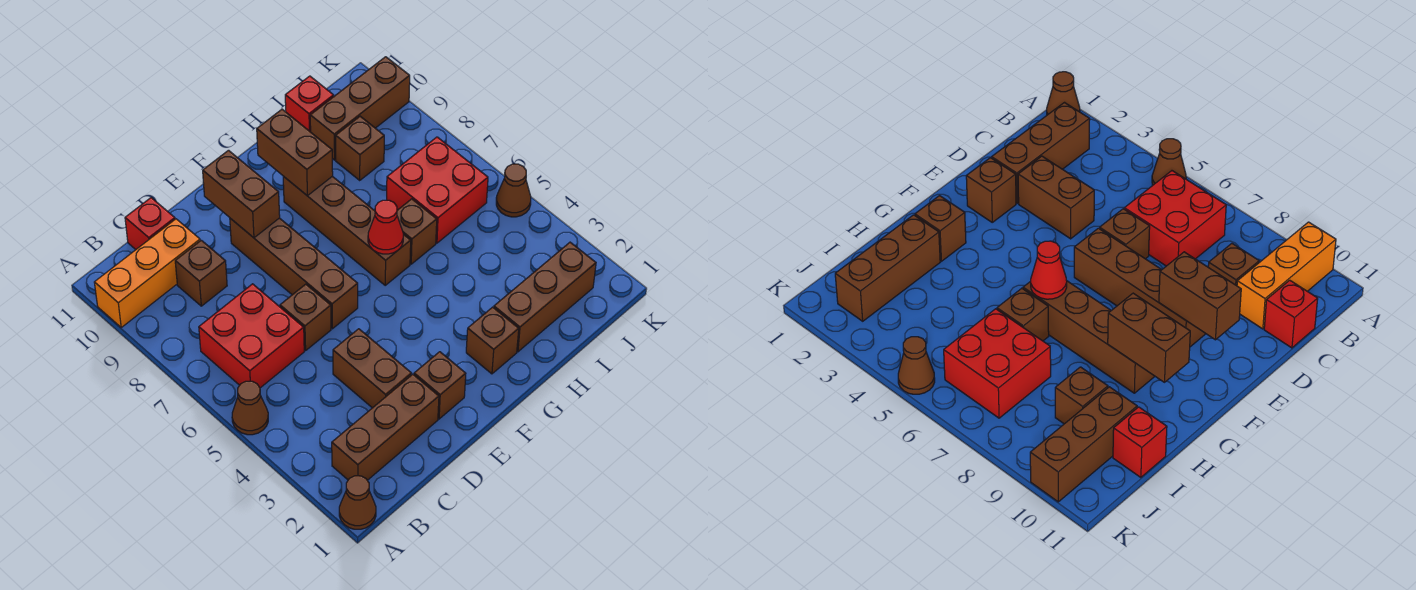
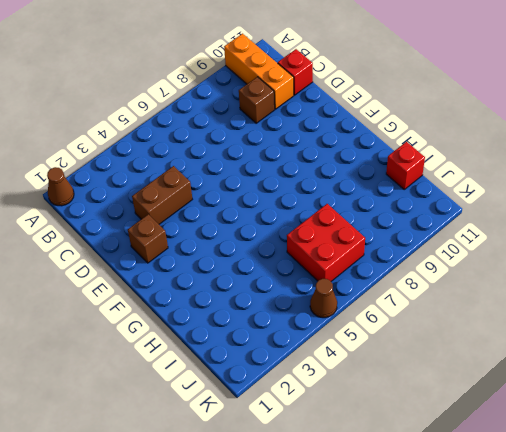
none -> brown 1x1 cone [232,381,268,435]
none -> brown 1x3 brick [332,374,439,480]
none -> red 2x2 brick [199,284,304,388]

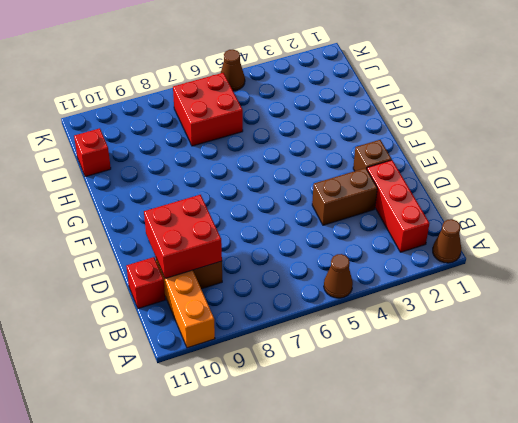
red 1x3 brick [367,160,430,252] -> brown 1x3 brick [332,374,439,480]
red 2x2 brick [144,195,222,278] -> red 2x2 brick moved to [199,284,304,388]
none -> brown 1x1 brick [280,284,331,351]
none -> brown 1x4 brick [230,218,358,329]
none -> brown 1x1 brick [466,307,519,374]

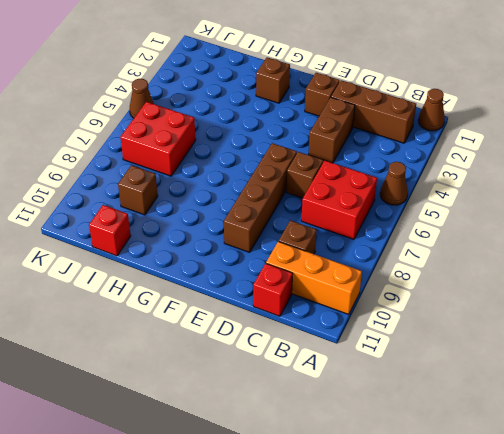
none -> brown 1x4 brick [283,176,411,285]
none -> brown 1x3 brick [494,242,596,352]
none -> brown 1x1 brick [397,199,437,264]

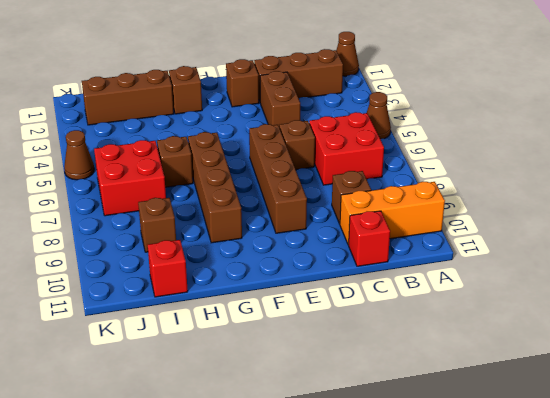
none -> brown 1x3 brick [310,57,410,160]
none -> brown 1x2 brick [203,150,280,238]
none -> red 1x1 cone [368,200,403,254]

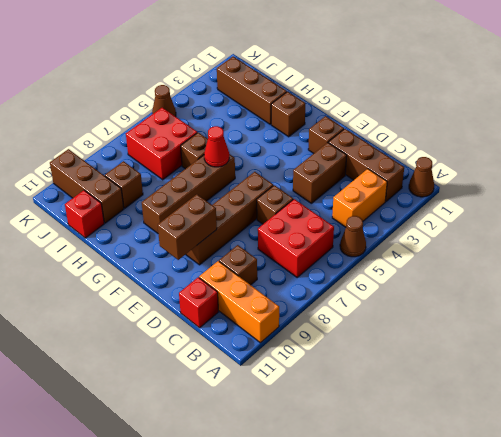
orange 1x2 brick [332,169,387,227] -> none
none -> brown 1x2 brick [257,109,333,196]

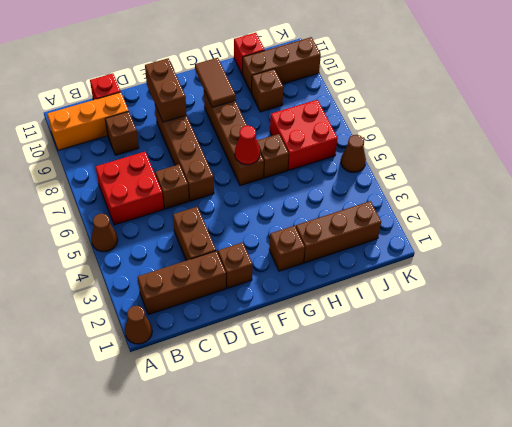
brown 1x2 tile [195,58,236,108] -> brown 1x2 brick [257,109,333,196]

